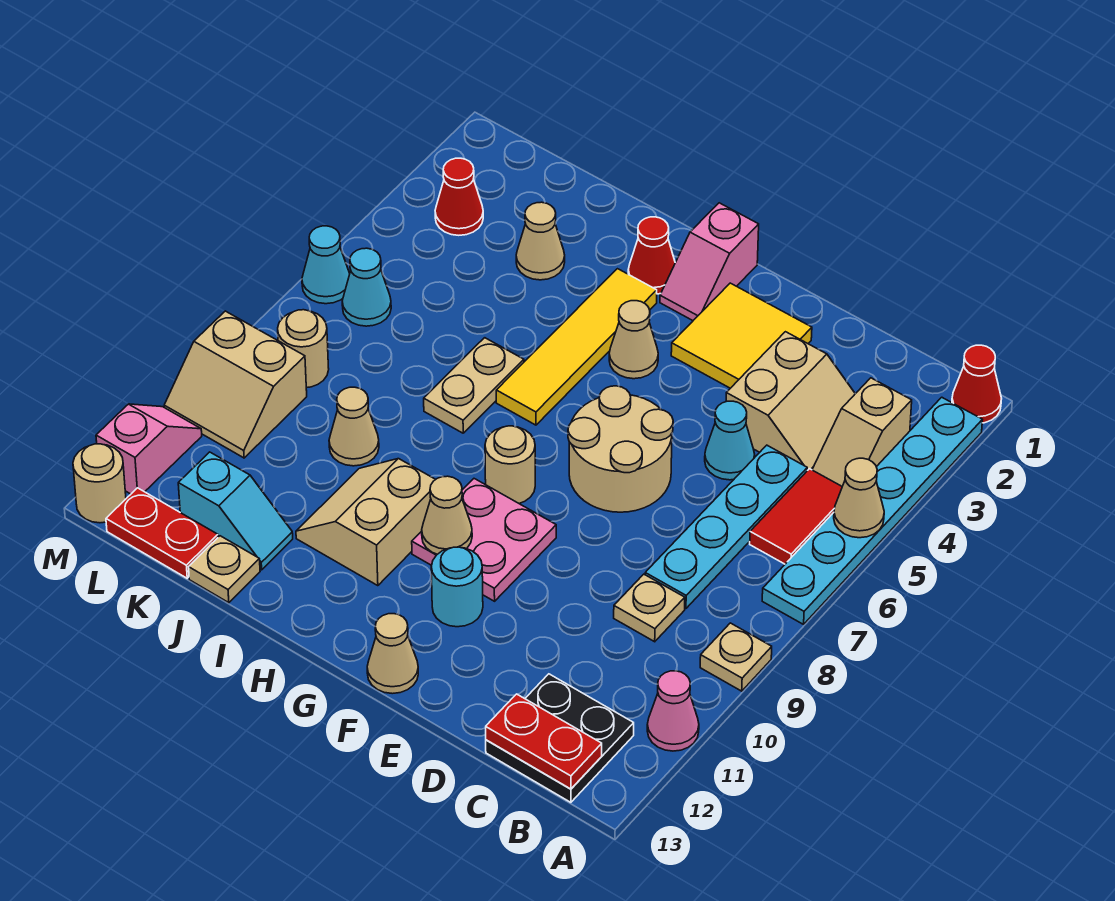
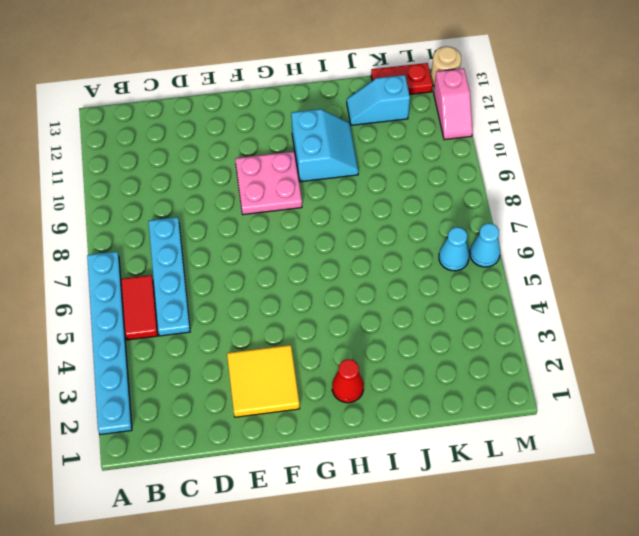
cyan 2x2 slope [291,109,359,182] -> tan 2x2 slope [296,459,436,586]
none -> red 1x1 cone [952,345,1002,423]
none -> tan 1x1 plate [700,623,772,691]
none -> pink 1x1 cone [647,671,699,751]
none -> tan 1x2 slope [812,378,912,486]

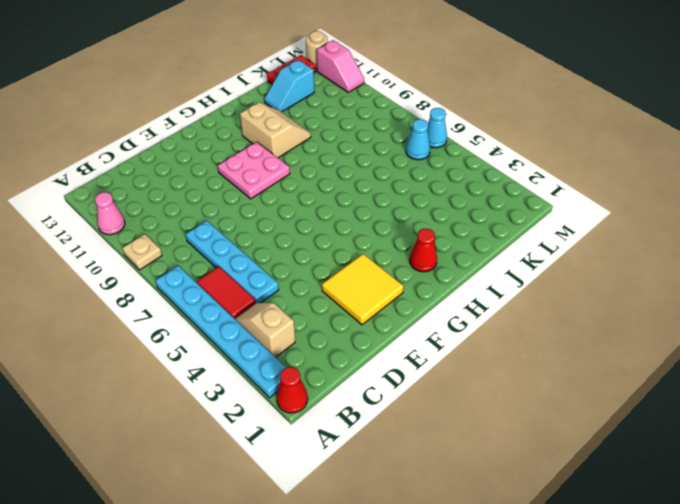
none -> black 2x2 plate [486,674,634,802]
none -> tan 2x2 slope [726,332,855,470]
none -> tan 1x1 plate [614,574,685,642]
none -> cyan 1x1 cone [705,401,755,480]

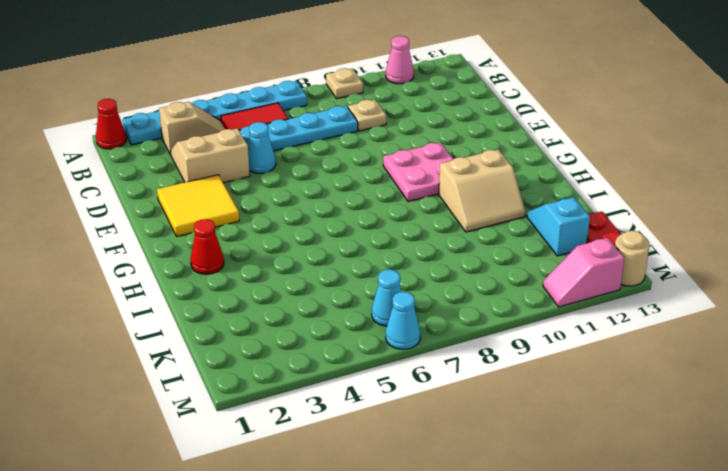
none -> black 2x2 plate [486,674,634,802]
none -> tan 2x2 round brick [568,386,673,512]
none -> cyan 1x1 round brick [431,547,483,627]
none -> tan 1x1 cone [367,614,418,694]

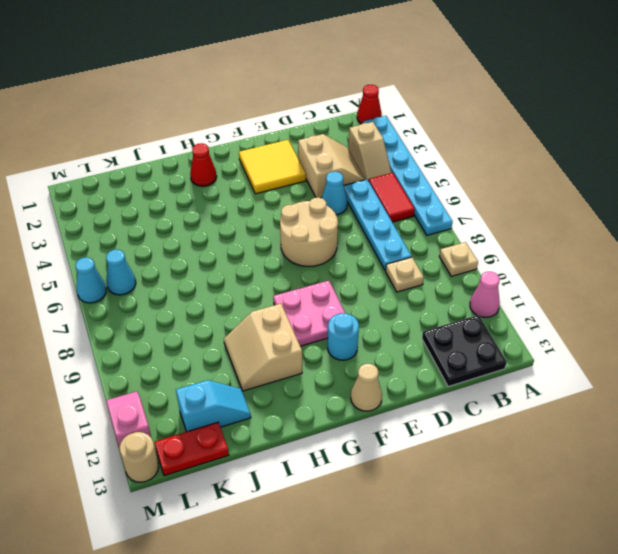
none -> pink 1x2 slope [660,203,759,321]
none -> tan 1x1 cone [609,301,658,379]
none -> tan 1x1 round brick [485,426,535,503]
none -> yellow 1x4 tile [496,269,657,425]

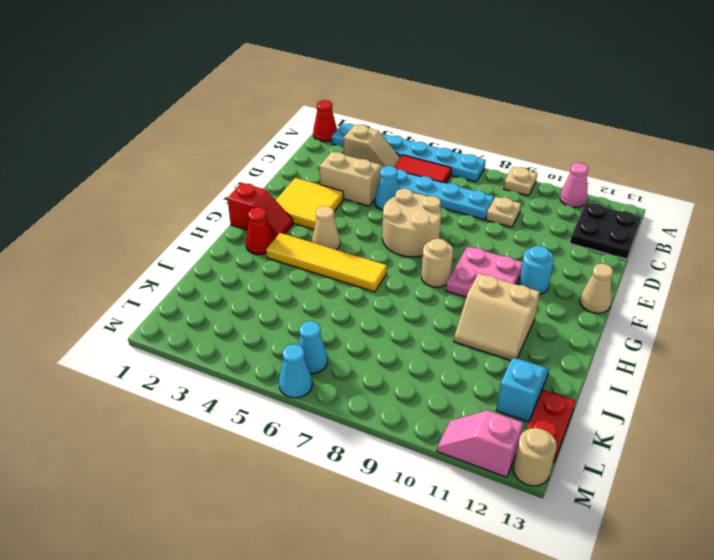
red 1x2 slope [227,183,293,238] -> pink 1x2 slope [660,203,759,321]
none -> tan 1x2 plate [424,338,524,433]
none -> tan 1x1 cone [516,202,565,280]
none -> tan 1x1 cone [329,387,379,466]
none -> tan 1x1 plate [189,536,260,603]

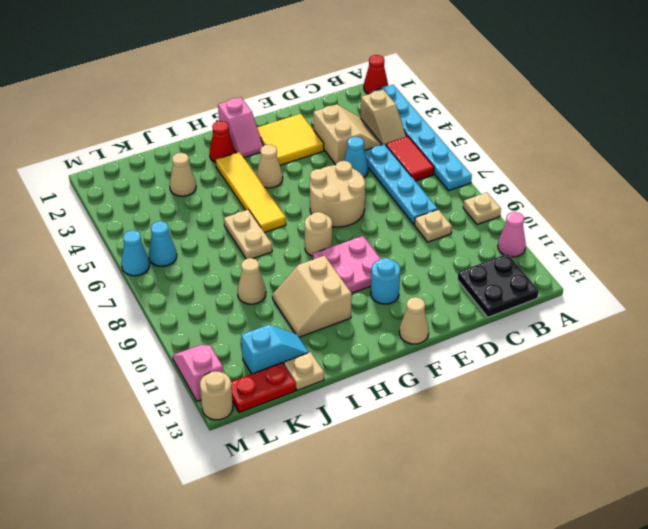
none -> red 1x1 cone [435,158,483,235]
none -> tan 1x1 round brick [278,310,329,388]
none -> tan 2x2 slope [164,311,307,458]
none -> tan 1x1 cone [834,458,884,538]

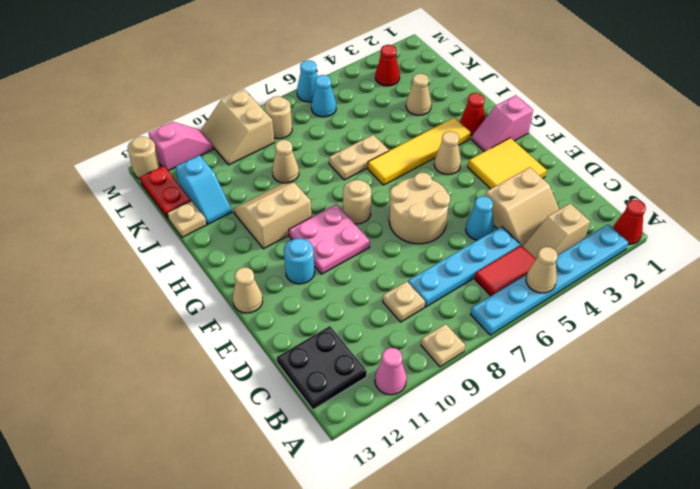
none -> red 1x2 plate [486,694,602,789]
none -> tan 1x1 cone [422,476,472,554]

